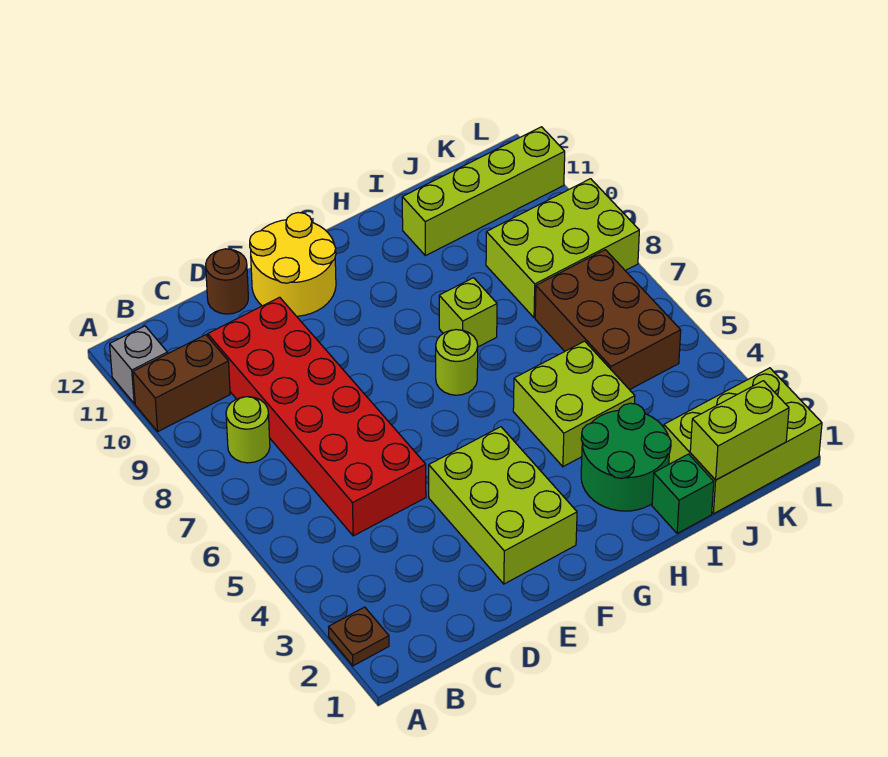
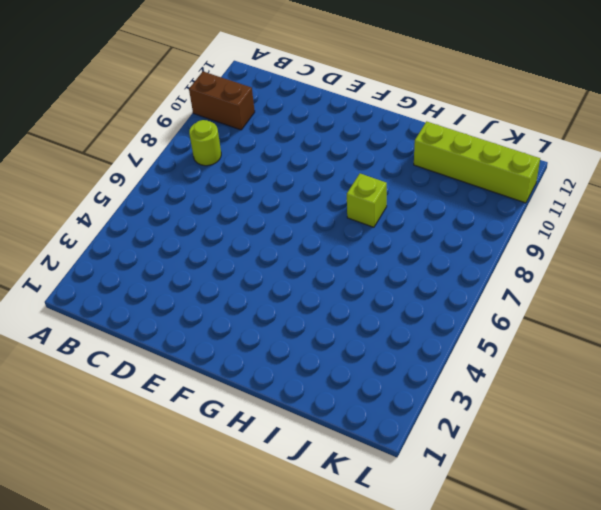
none -> brown 1x1 plate [329,607,389,666]
none -> grey 1x1 brick [110,326,168,404]
none -> red 2x6 brick [208,297,426,536]

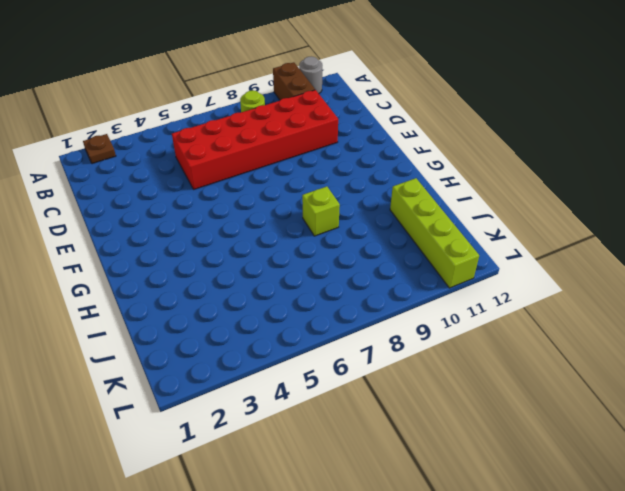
grey 1x1 round brick [299,56,322,93] -> grey 1x1 brick [110,326,168,404]
none -> brown 1x1 round brick [206,249,248,314]
none -> lime 2x3 brick [429,427,577,584]
none -> yellow 2x2 round brick [250,213,336,316]

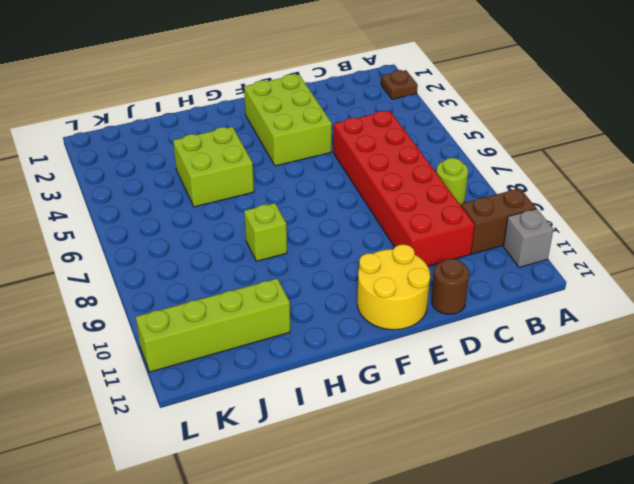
none -> lime 1x1 round brick [436,330,478,395]
none -> green 2x2 round brick [581,403,671,511]
none -> green 1x1 brick [652,454,714,534]

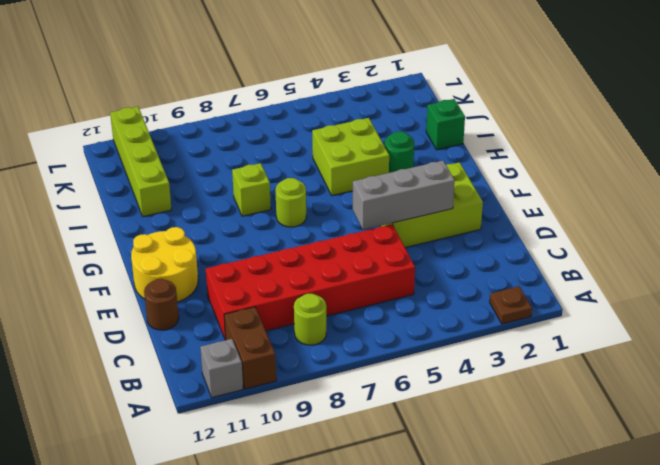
grey 1x3 brick [353,161,455,230] -> none
green 1x1 round brick [385,131,414,173] -> green 2x2 round brick [581,403,671,511]
none -> lime 2x3 brick [664,368,822,514]
none -> brown 2x3 brick [535,250,681,390]
none -> lime 2x3 brick [486,179,639,318]

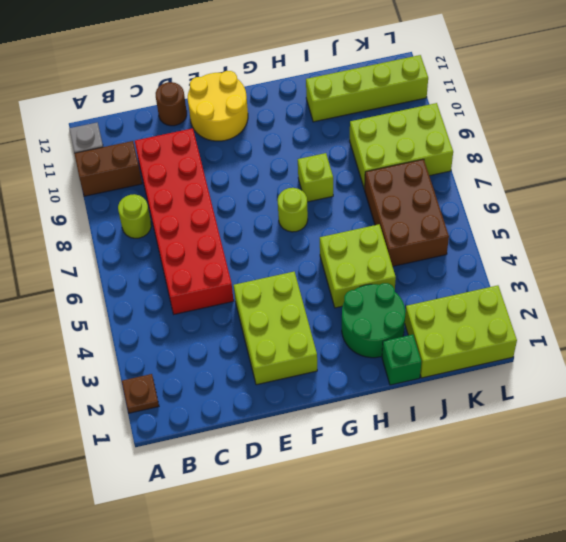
none -> lime 1x2 brick [690,381,789,480]

